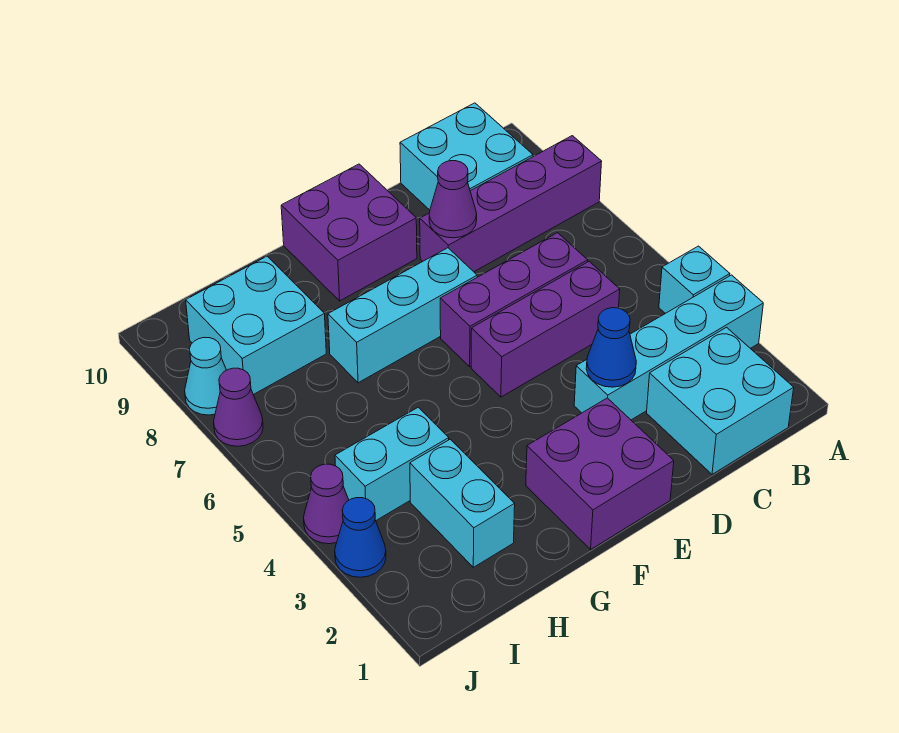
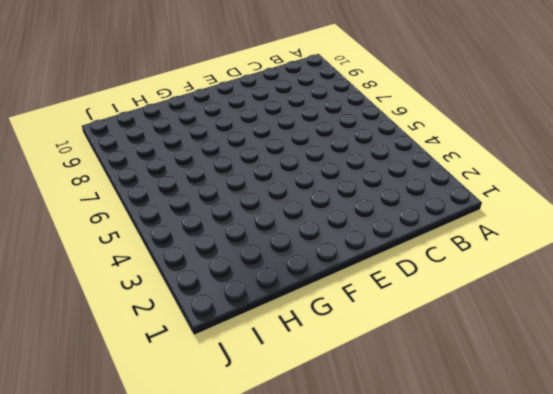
none -> cyan 1x4 brick [574,275,763,420]
none -> cyan 1x1 brick [659,246,730,313]
none -> purple 1x4 brick [420,136,602,272]

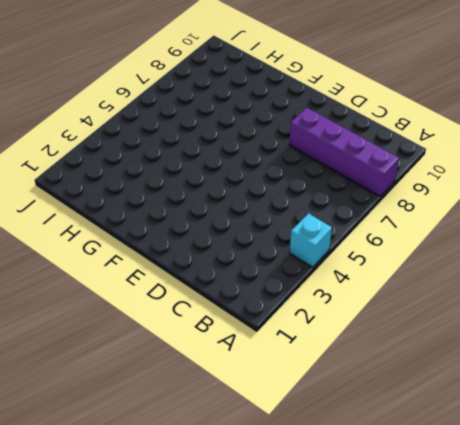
none -> cyan 1x4 brick [574,275,763,420]
none -> cyan 2x2 brick [647,327,794,474]
none -> cyan 2x2 brick [400,103,533,210]

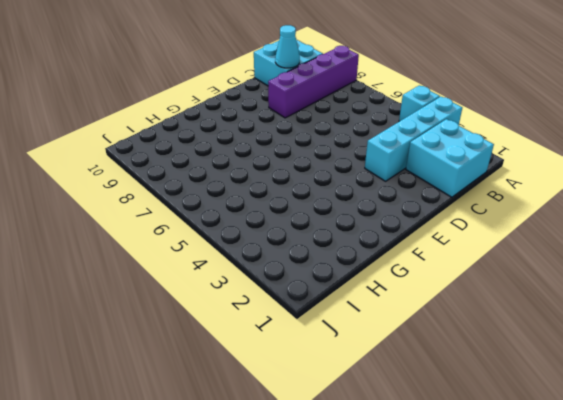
cyan 1x1 cone [275,25,300,68] -> cyan 1x1 cone moved to [185,337,226,415]
none -> purple 1x3 brick [471,262,620,397]
none -> purple 1x3 brick [440,233,588,367]
none -> purple 2x2 brick [526,398,674,549]

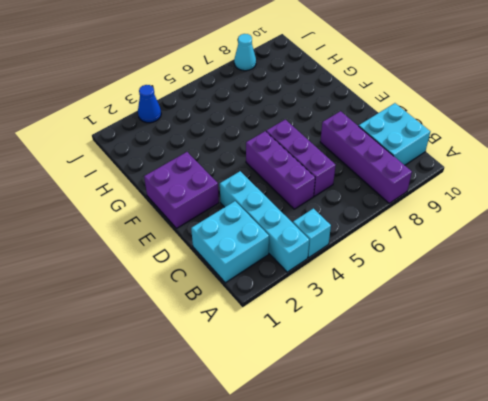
none -> cyan 1x3 brick [328,248,477,383]
none -> purple 2x2 brick [281,164,417,301]
none -> cyan 1x2 brick [410,439,515,567]

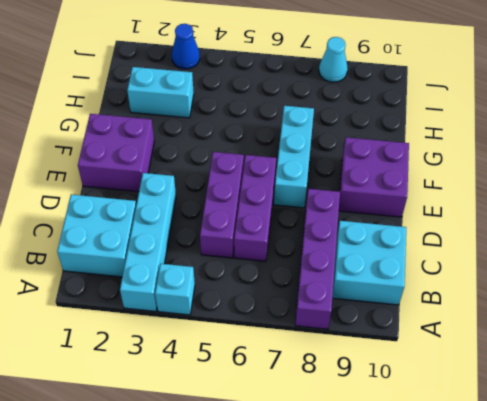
none -> cyan 1x2 brick [335,407,449,520]
none -> cyan 2x2 brick [186,256,326,395]
none -> purple 1x1 cone [304,464,349,544]

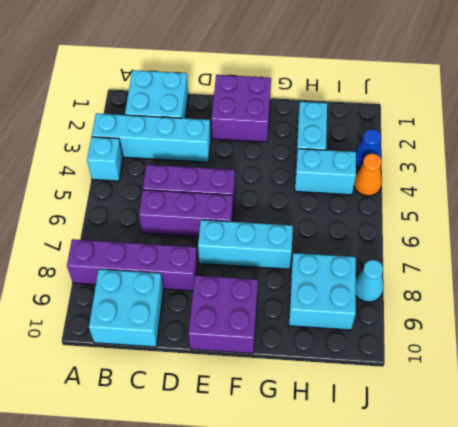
orange 1x1 cone [354,154,382,196] -> purple 1x1 cone [304,464,349,544]
none -> purple 1x1 cone [214,368,263,446]
none -> blue 1x1 cone [586,308,636,387]
none -> purple 1x1 cone [429,161,477,238]

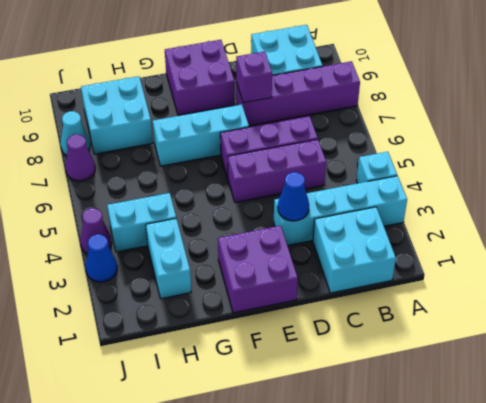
purple 1x1 brick [236,52,272,103] -> purple 1x1 cone [429,161,477,238]

